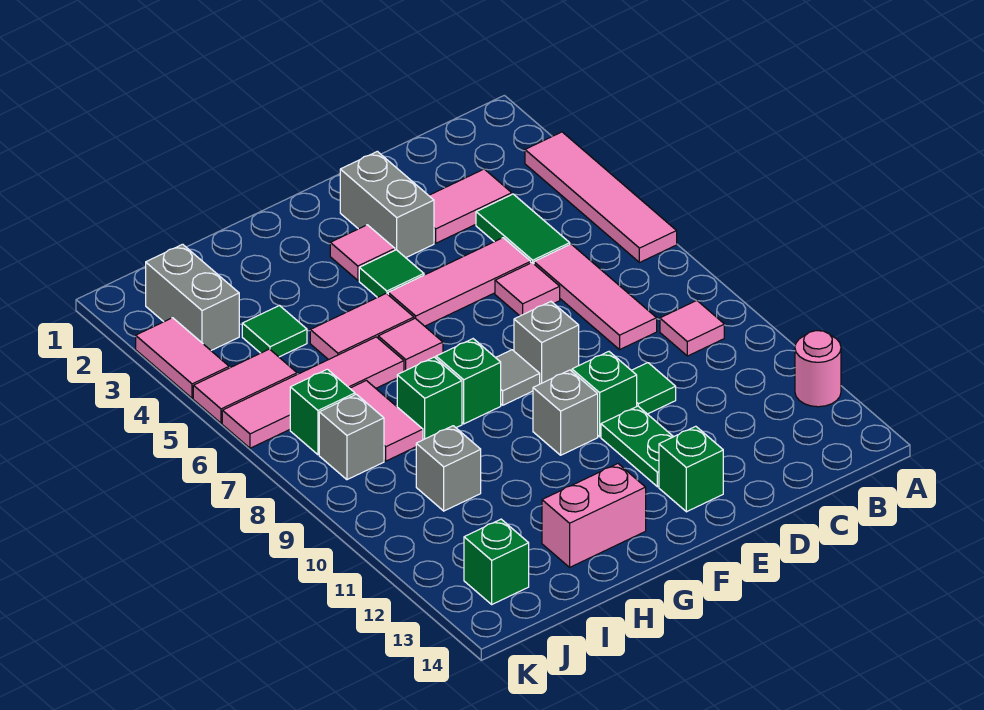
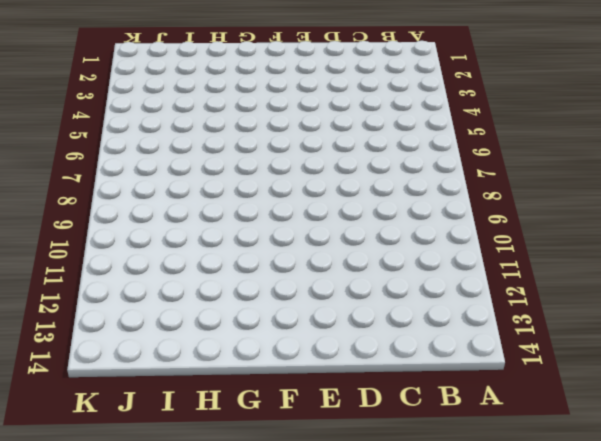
none -> pink 1x4 tile [525,132,677,263]
none -> pink 1x1 round brick [795,331,841,407]
none -> pink 1x1 tile [660,301,724,356]
none -> pink 1x2 tile [429,169,512,243]

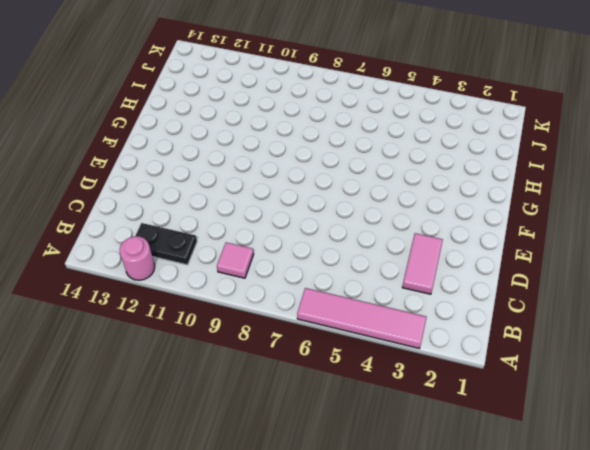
black 1x2 plate [136,223,197,265] -> none
none -> green 1x2 tile [476,194,570,264]
none -> pink 1x3 tile [534,244,657,350]
none -> pink 1x3 tile [388,238,531,326]
none -> pink 1x1 tile [495,263,560,316]

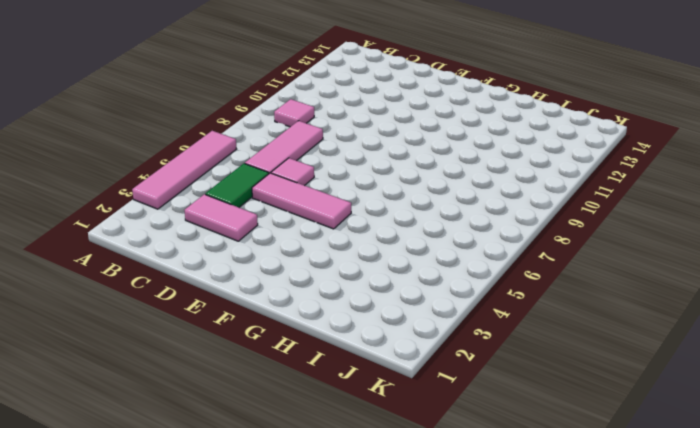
none -> pink 1x1 round brick [795,331,841,407]
none -> green 1x1 tile [631,363,676,414]
none -> grey 1x2 brick [340,151,434,258]
none -> grey 1x1 brick [514,302,579,384]

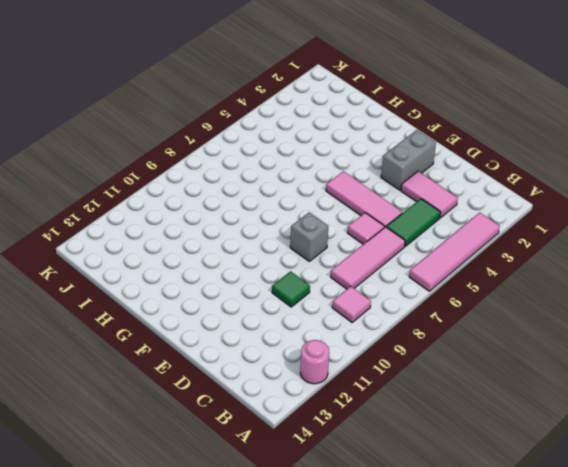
none -> green 1x1 brick [572,352,637,437]
none -> green 1x2 plate [601,406,673,487]
none -> green 1x1 brick [659,426,723,512]
none -> pink 1x1 tile [330,225,395,280]

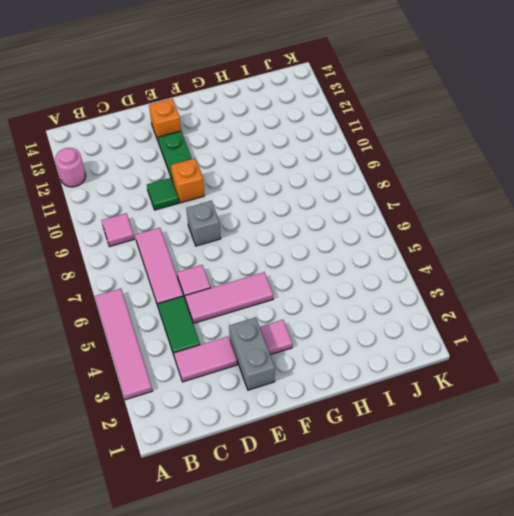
orange 1x1 brick [171,158,204,203] -> green 1x1 brick [572,352,637,437]
orange 1x1 brick [149,99,181,140] -> green 1x1 brick [659,426,723,512]
none -> green 1x1 tile [359,250,424,297]
none -> grey 1x1 tile [496,350,540,405]
none -> grey 1x1 brick [533,370,598,455]
none -> pink 1x2 tile [310,293,414,360]

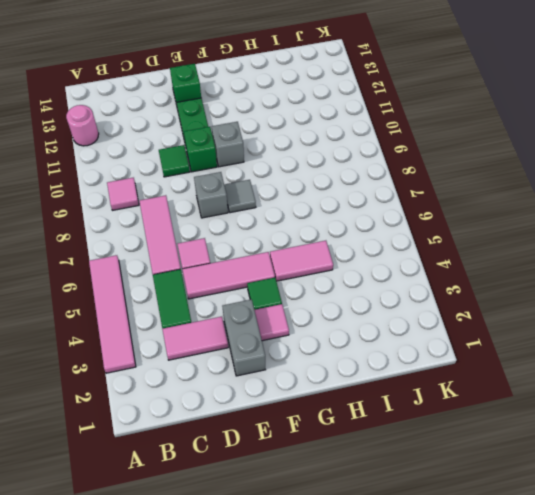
none -> pink 1x1 tile [378,318,443,371]
none -> green 1x1 brick [436,339,501,424]
none -> pink 1x2 brick [542,464,646,567]
none -> pink 1x4 tile [222,337,404,448]

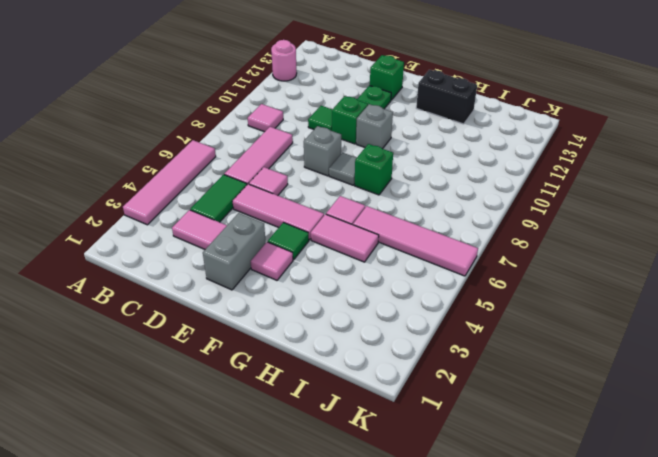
black 1x2 brick [416,70,477,124] -> pink 1x2 brick [542,464,646,567]
none -> green 1x1 brick [397,357,462,440]
none -> green 1x1 tile [242,306,307,357]
none -> pink 1x2 tile [350,380,423,461]
none -> grey 1x1 brick [416,426,481,511]

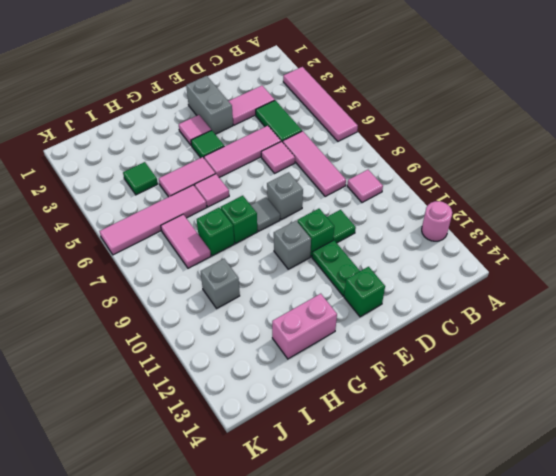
none -> grey 1x2 brick [146,244,239,350]
none -> pink 1x2 tile [193,349,297,423]
none -> green 1x1 brick [290,369,355,455]
none -> grey 1x1 brick [319,394,384,480]

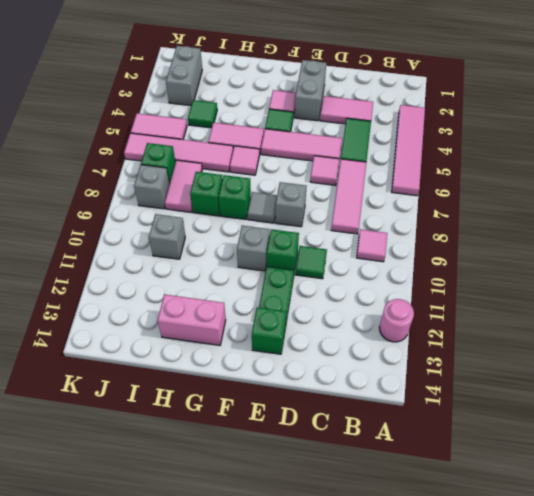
none -> green 1x1 brick [464,519,529,604]
none -> pink 1x2 tile [136,318,229,398]

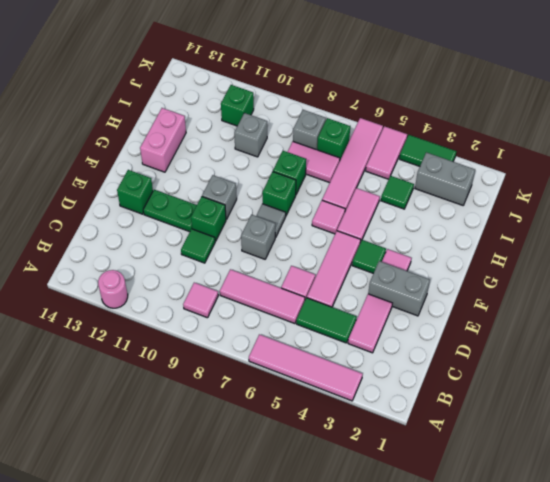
green 1x1 brick [221,85,254,126] -> green 1x1 brick moved to [464,519,529,604]
green 1x2 tile [399,135,456,166] -> pink 1x2 tile [136,318,229,398]

